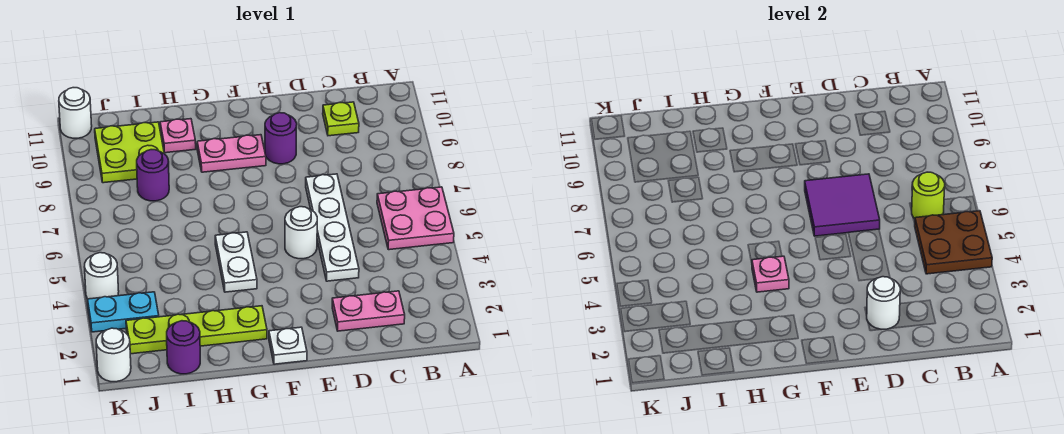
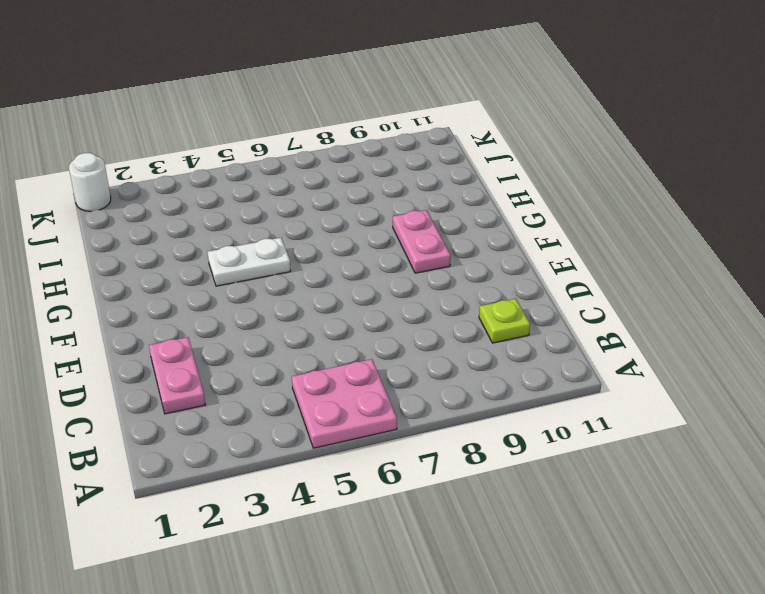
none -> white 1x4 plate [306,174,359,281]
none -> white 1x1 round brick [285,207,317,259]
none -> purple 1x1 round brick [265,113,297,164]

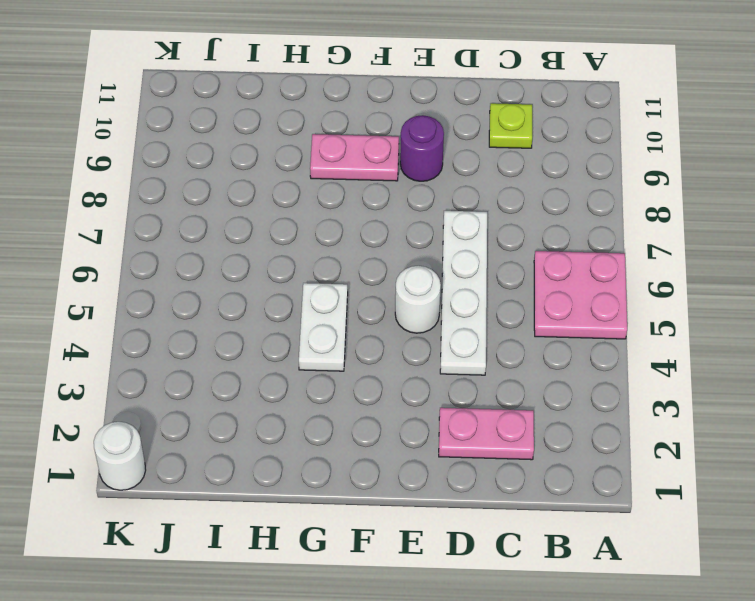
none -> white 1x1 plate [269,327,307,364]
none -> lime 1x4 plate [126,306,267,354]
none -> pink 1x1 plate [160,119,196,153]

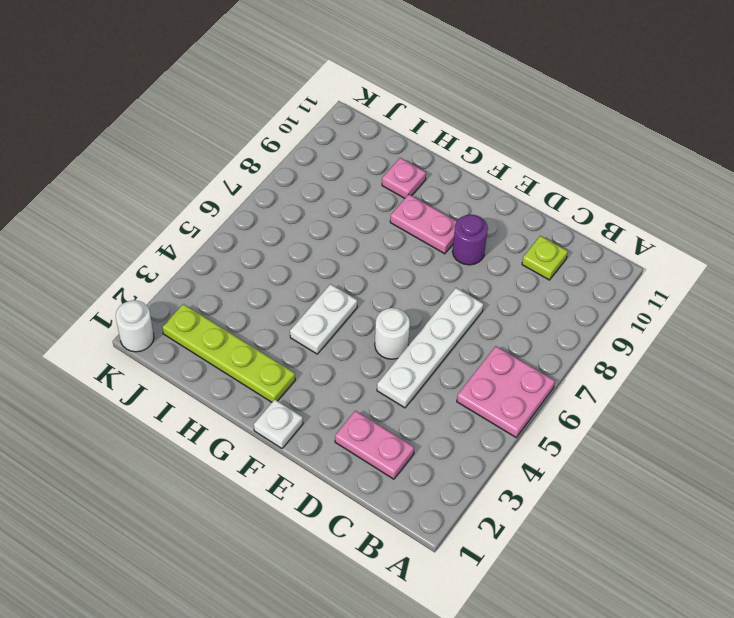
none -> purple 1x1 round brick [167,321,200,374]
none -> purple 1x1 round brick [137,150,169,201]
none -> lime 2x2 plate [95,122,164,183]

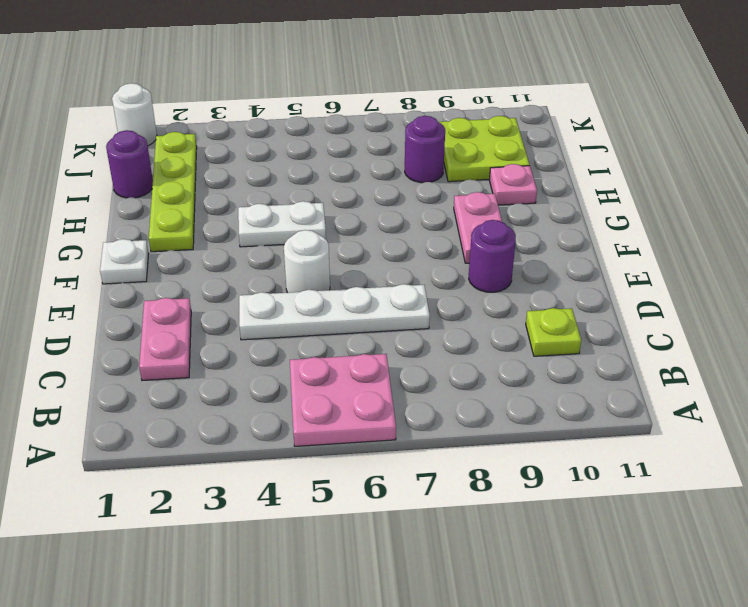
none -> cyan 1x2 plate [88,292,159,332]
none -> white 1x1 round brick [85,253,119,299]
none -> white 1x1 round brick [59,88,92,138]

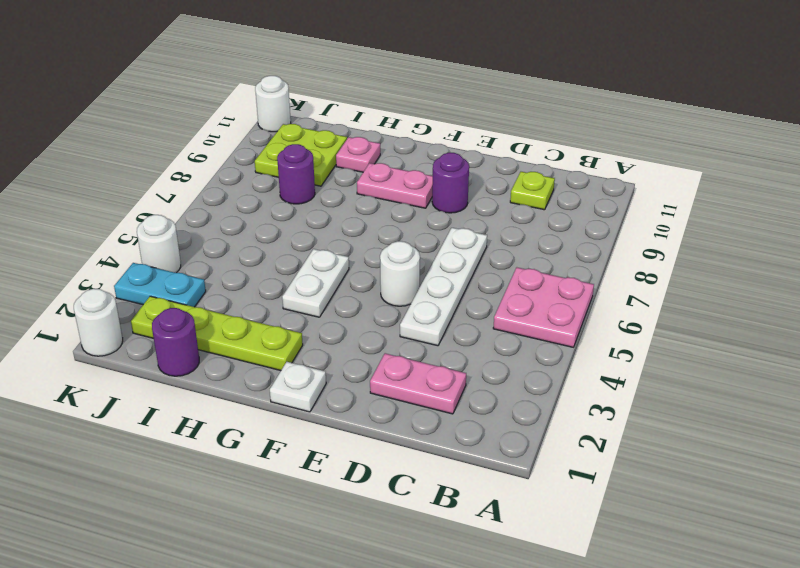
none -> brown 2x2 plate [915,211,992,274]
none -> lime 1x1 round brick [911,172,945,219]
none -> white 1x1 round brick [867,277,900,329]

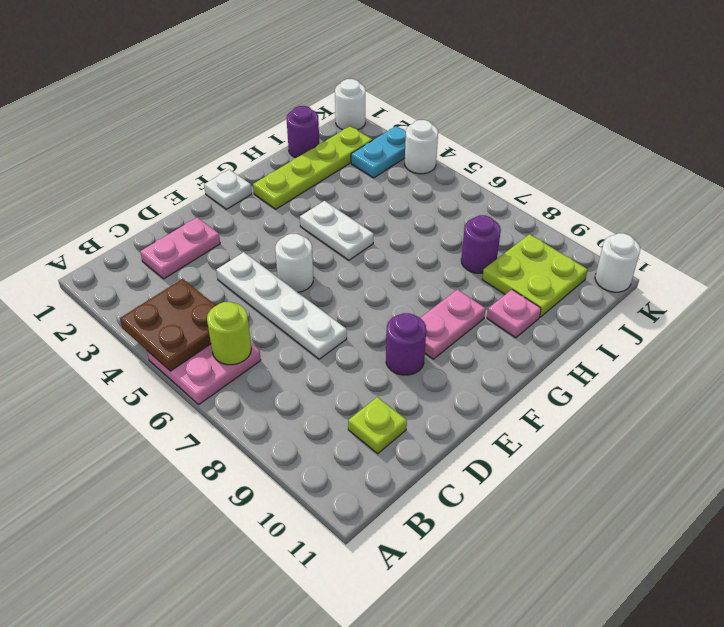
none -> white 1x1 round brick [867,277,900,329]
none -> purple 2x2 tile [805,174,880,236]
none -> pink 1x1 plate [752,256,789,292]

